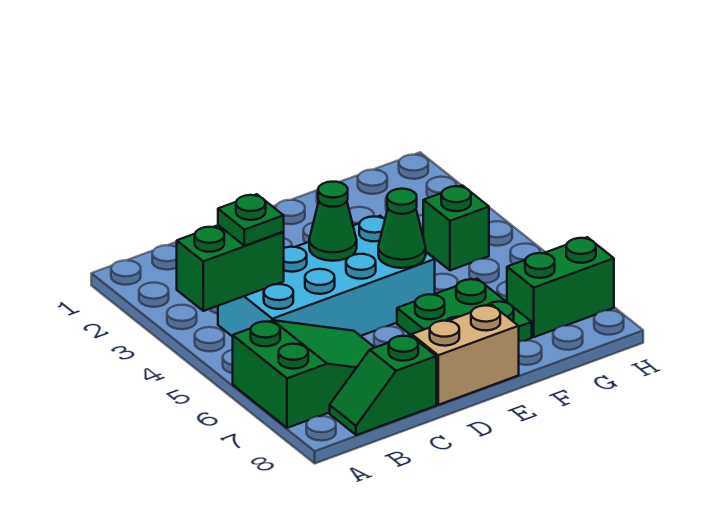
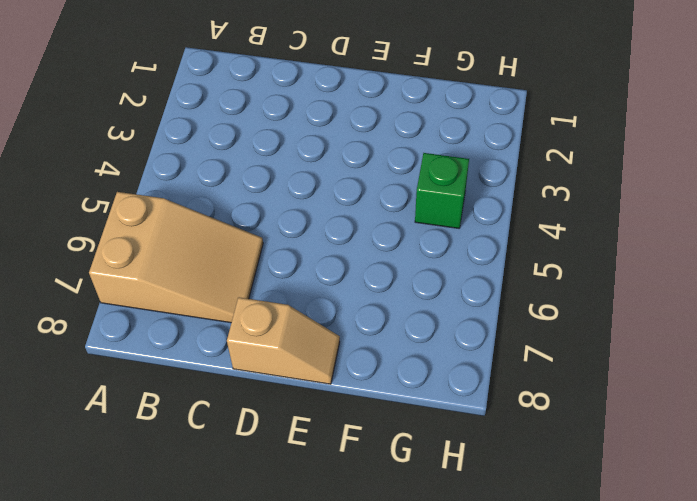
tan 2x3 slope [89,192,263,323] -> green 2x3 slope [233,320,375,428]
tan 1x2 slope [227,297,340,384] -> tan 1x2 brick [412,305,519,405]
none -> cyan 2x4 brick [218,216,435,337]
none -> green 1x2 slope [330,335,436,435]

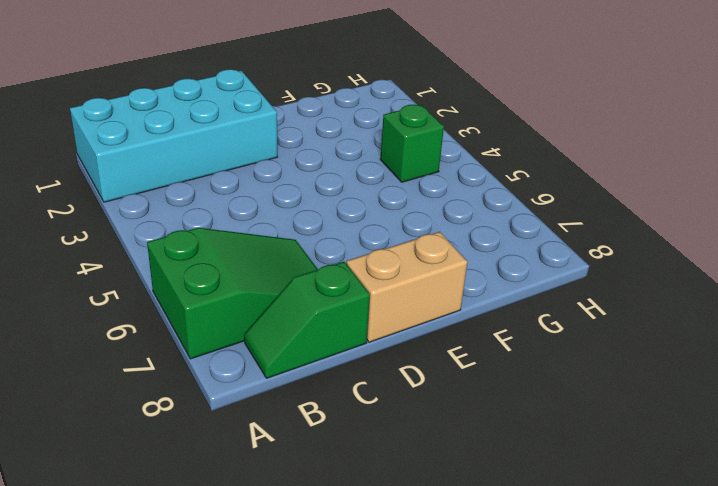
cyan 2x4 brick [70,69,278,202] -> cyan 2x4 brick moved to [218,216,435,337]
none -> green 2x2 plate [397,279,532,342]
none -> green 1x2 brick [507,237,614,337]

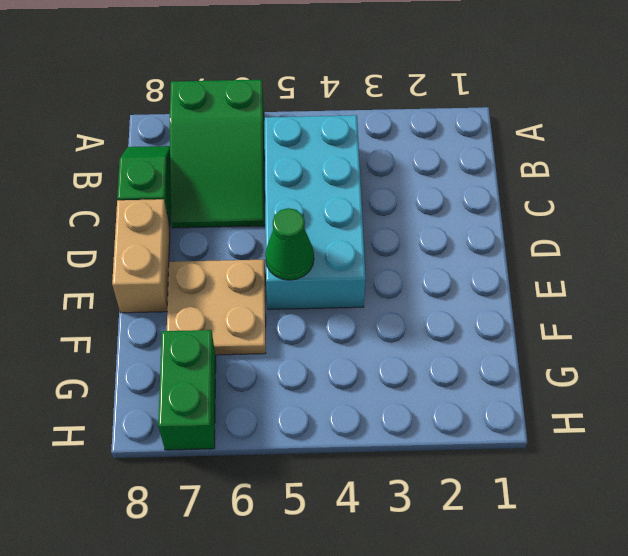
tan 2x2 plate [167,260,266,355] -> green 2x2 plate [397,279,532,342]
none -> green 1x1 brick [423,186,489,270]
none -> green 1x2 brick [177,225,284,311]

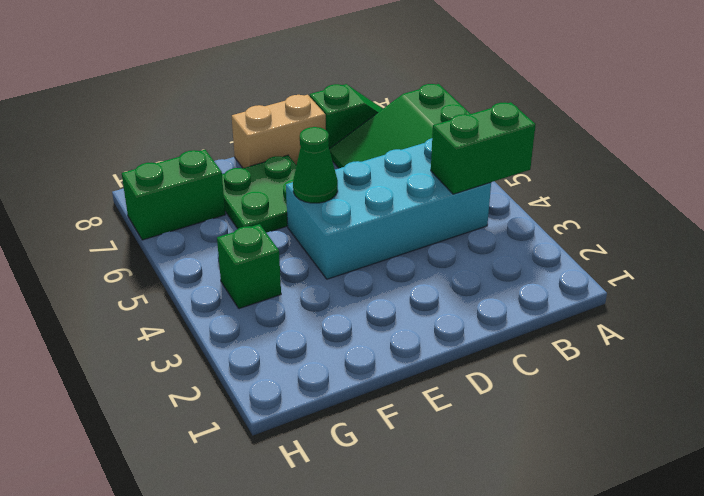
none -> green 1x1 cone [309,182,357,261]
none -> green 1x1 plate [218,194,284,246]

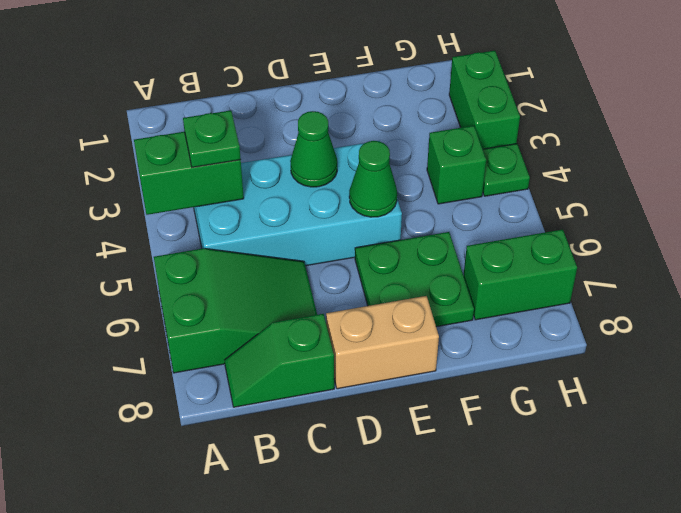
green 1x2 brick [449,51,520,149] -> none
green 1x1 plate [483,144,530,196] -> none

